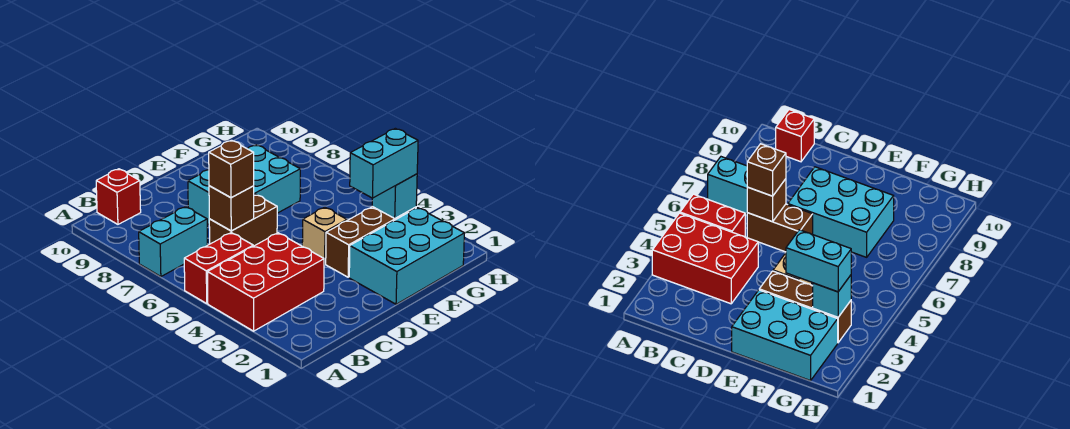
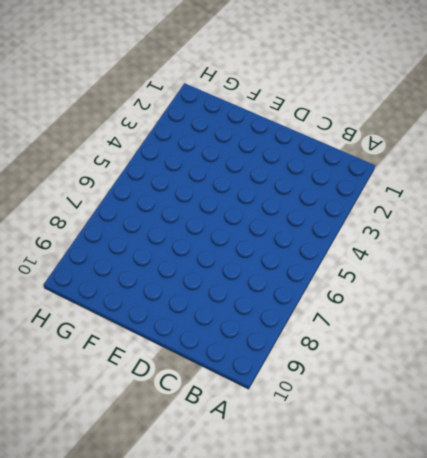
none -> red 2x3 brick [207,233,324,331]
none -> red 1x2 brick [184,233,253,303]
none -> cyan 1x2 brick [139,207,207,277]

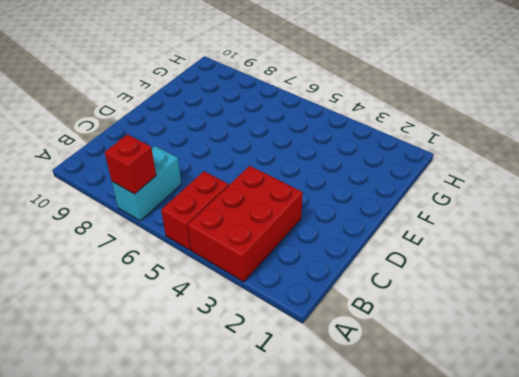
red 1x1 brick [105,134,156,194] -> red 1x1 brick moved to [96,169,141,224]
none -> brown 1x2 brick [209,194,277,246]
none -> cyan 2x3 brick [188,145,300,224]
none -> cyan 2x3 brick [349,208,465,304]

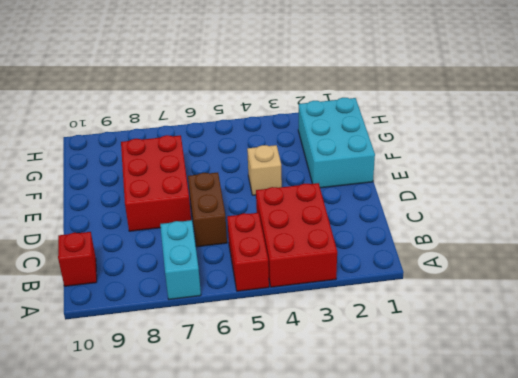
red 2x3 brick [121,135,191,231] -> cyan 2x3 brick [188,145,300,224]
none -> brown 1x3 brick [326,207,416,277]
none -> brown 1x1 brick [209,186,254,231]
none -> cyan 1x1 brick [372,174,417,218]

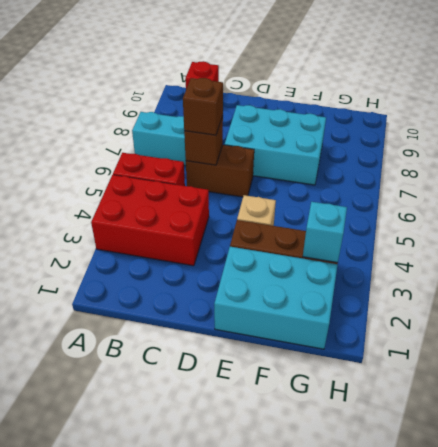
none -> cyan 1x2 brick [350,128,418,198]

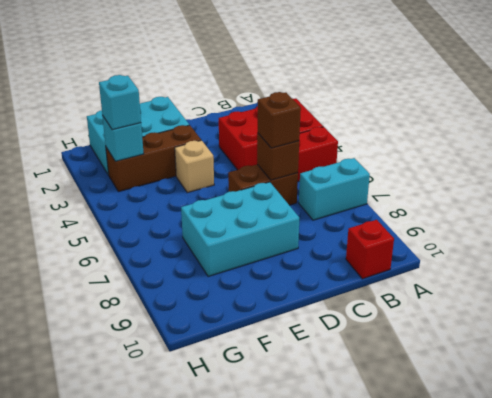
cyan 1x1 brick [99,75,141,130] -> cyan 1x2 brick [350,128,418,198]

